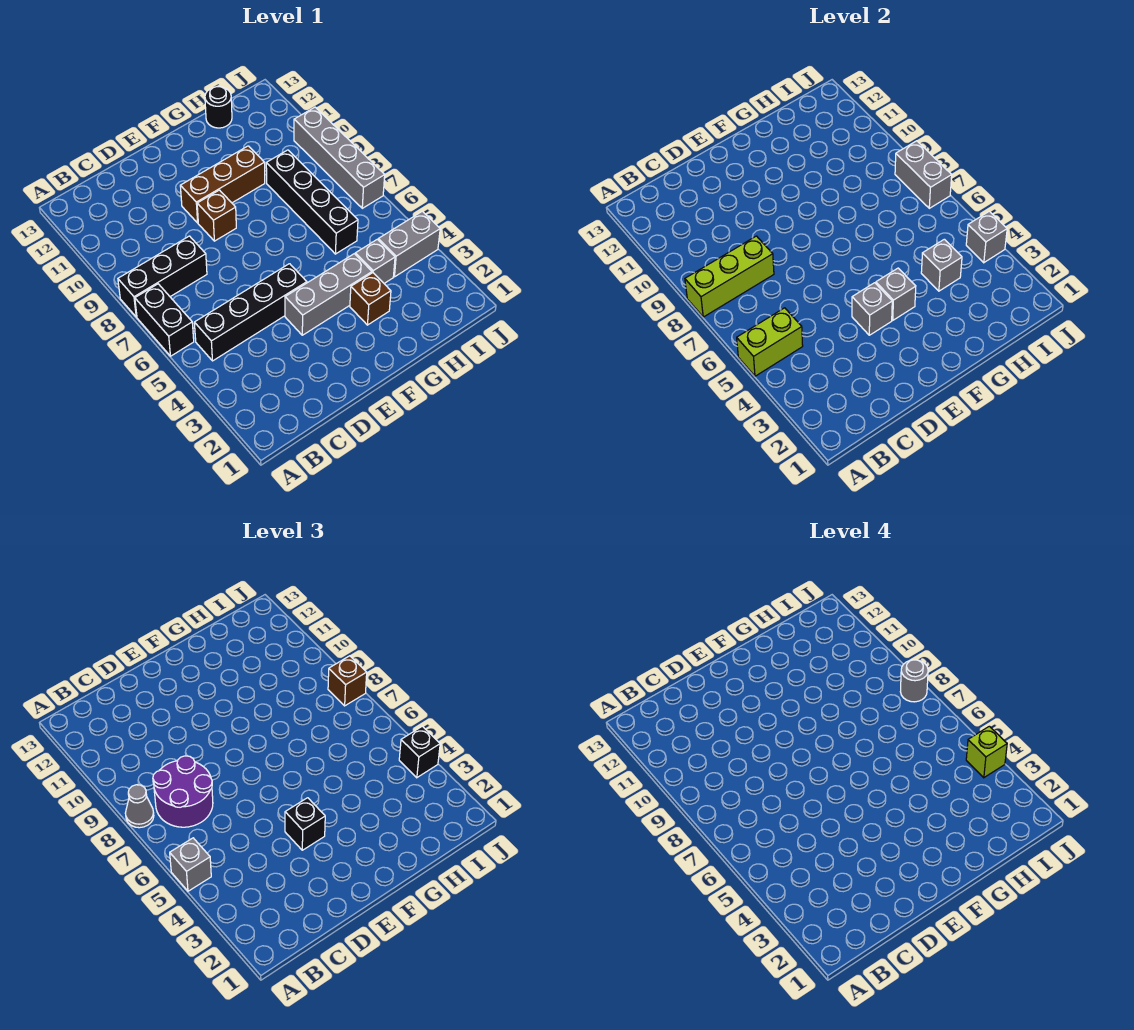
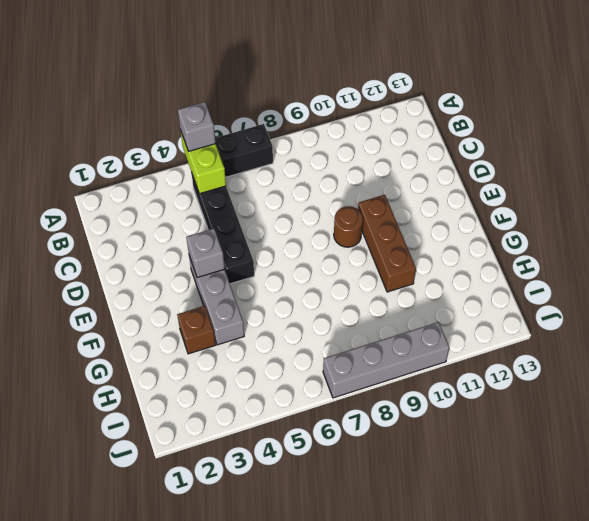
brown 1x1 round brick [334,206,363,247] -> brown 1x1 brick [197,190,236,241]
none -> black 1x3 brick [118,236,207,317]
none -> grey 1x1 brick [355,239,395,283]
none -> black 1x4 brick [266,150,358,254]

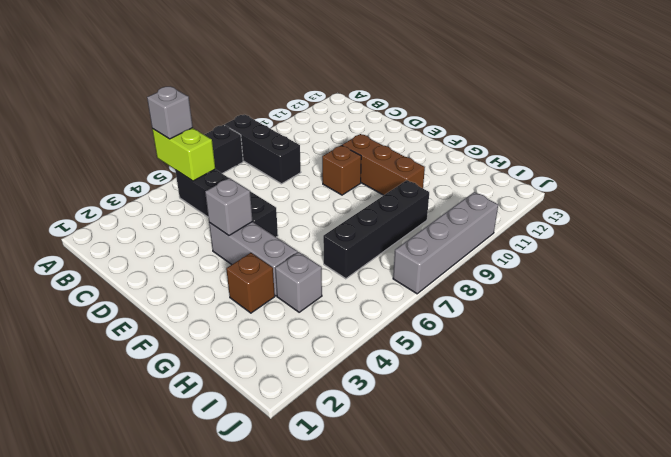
none -> black 1x1 round brick [205,87,232,128]
none -> grey 1x2 brick [378,211,440,277]
none -> lime 1x3 brick [685,236,774,317]

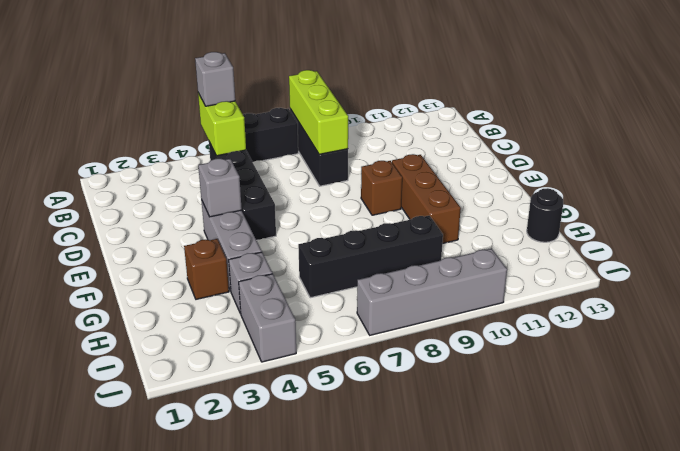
none -> grey 1x1 brick [876,268,916,320]
none -> grey 1x1 brick [921,239,962,291]
none -> grey 1x1 brick [966,211,1007,263]

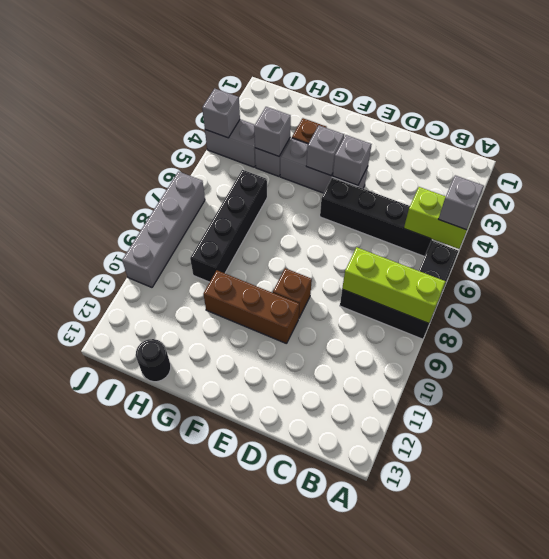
none -> grey 1x2 brick [895,141,952,208]
none -> grey 1x1 cone [125,785,154,828]
none -> purple 2x2 round brick [153,756,213,827]

